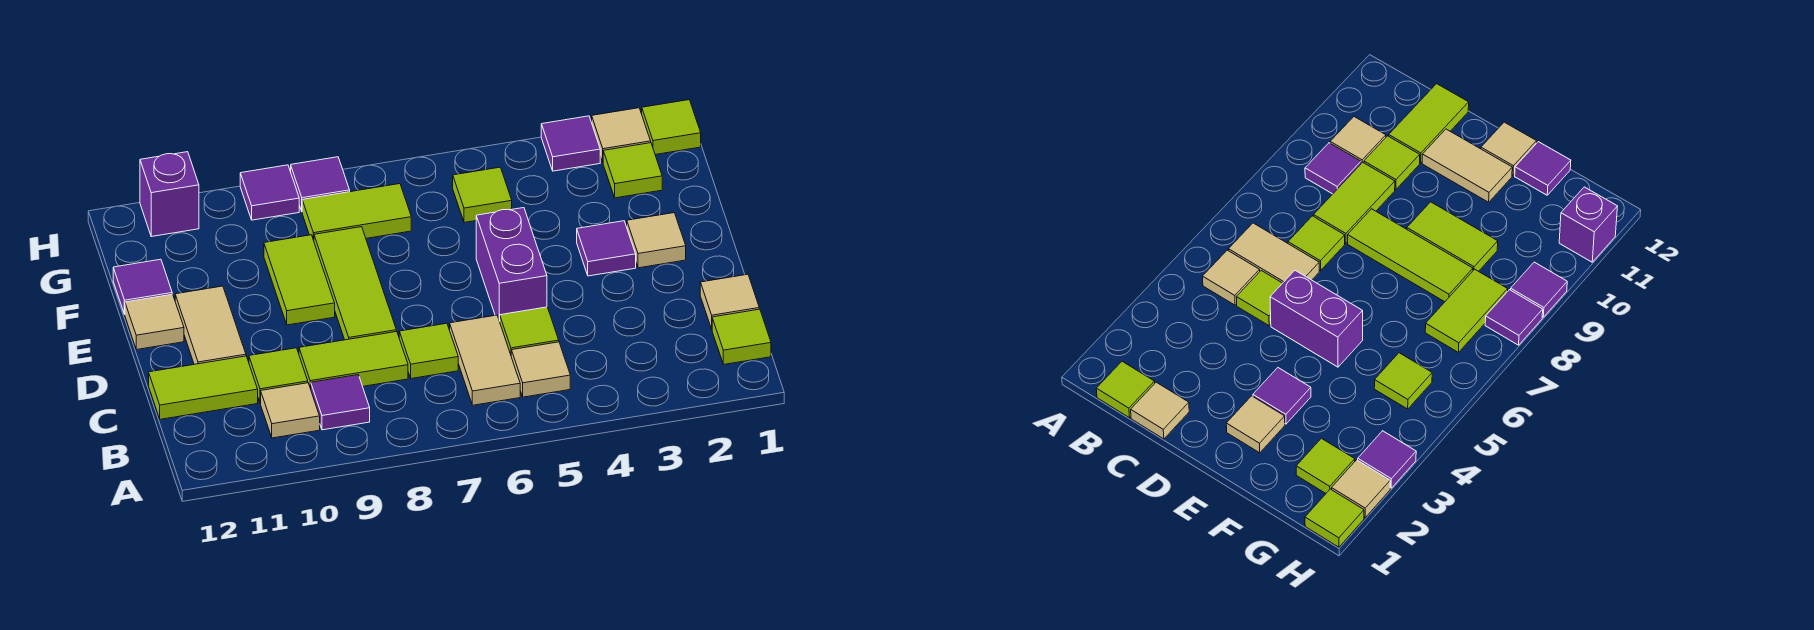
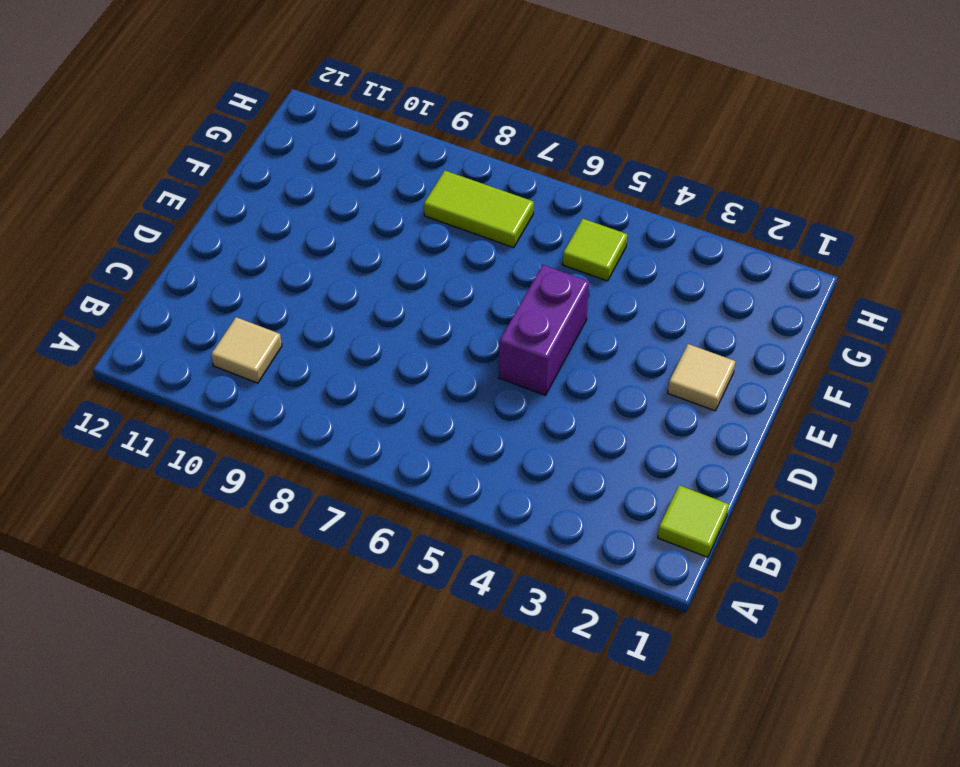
none -> tan 1x1 tile [511,342,570,397]
none -> tan 1x2 tile [450,315,520,405]
none -> purple 1x1 tile [311,375,370,430]

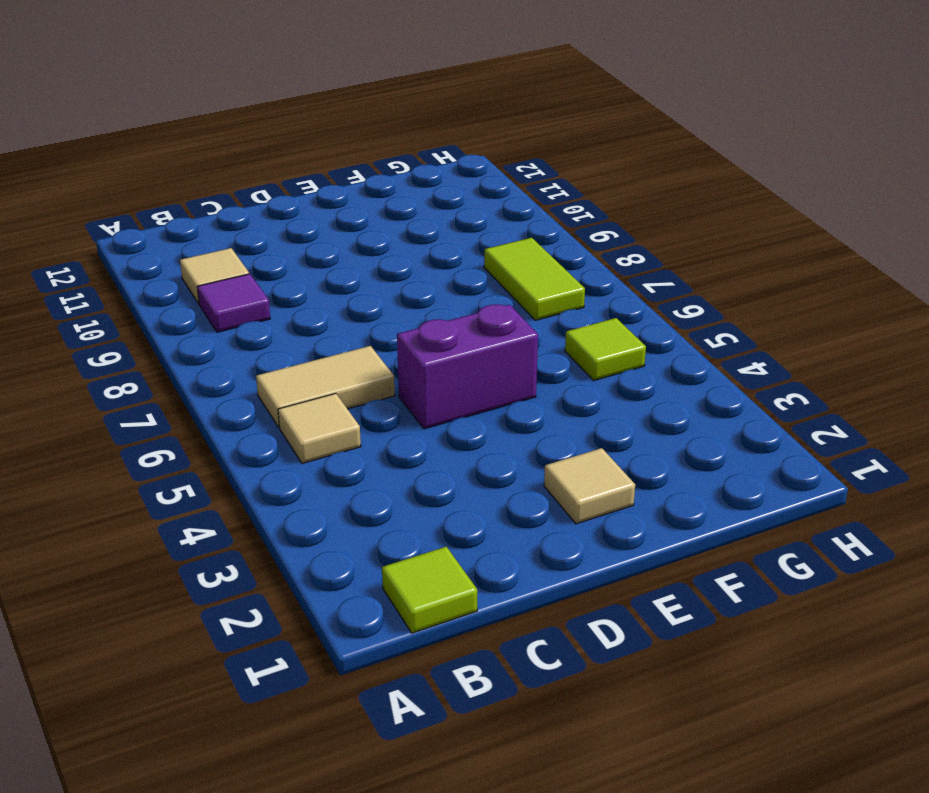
none -> tan 1x1 tile [700,274,759,329]
none -> lime 1x1 tile [500,307,559,354]
none -> lime 1x1 tile [399,323,458,379]

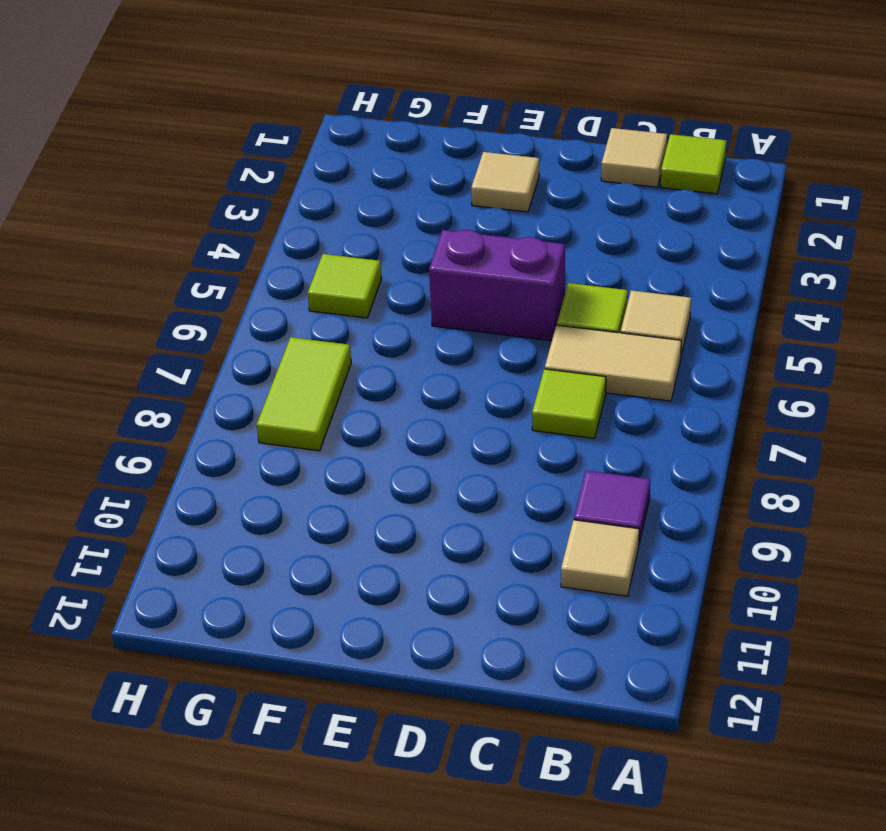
none -> lime 1x2 tile [299,331,408,389]
none -> lime 1x1 tile [249,348,308,403]
none -> lime 1x2 tile [149,356,258,419]

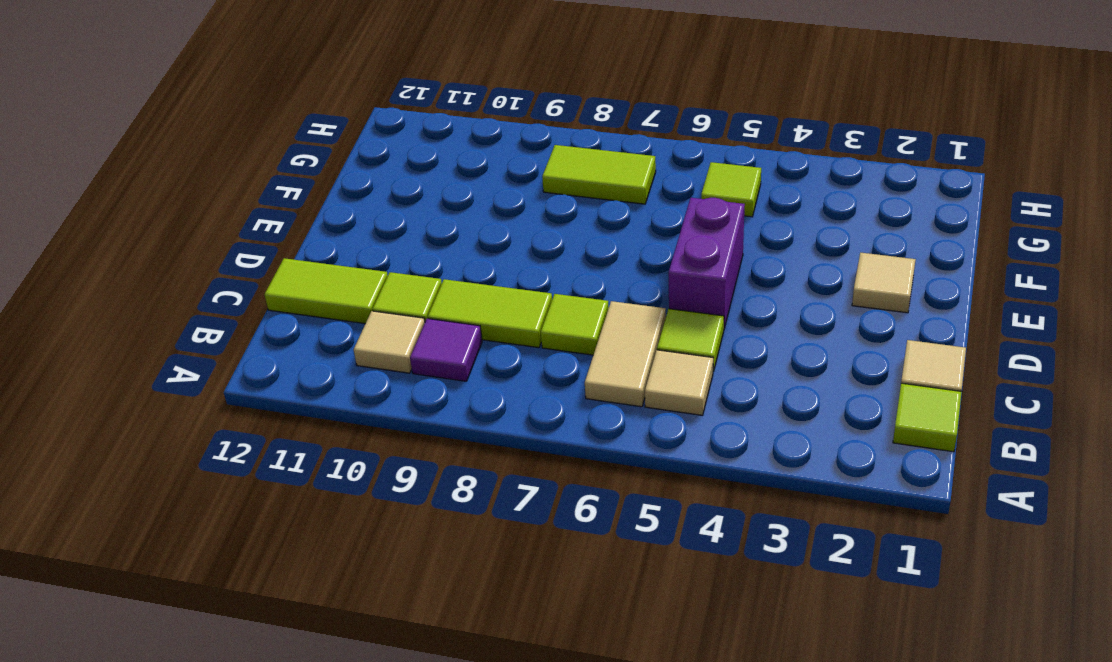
none -> lime 1x3 tile [314,227,396,340]
none -> tan 1x2 tile [175,286,246,364]
none -> purple 1x1 tile [577,221,636,276]

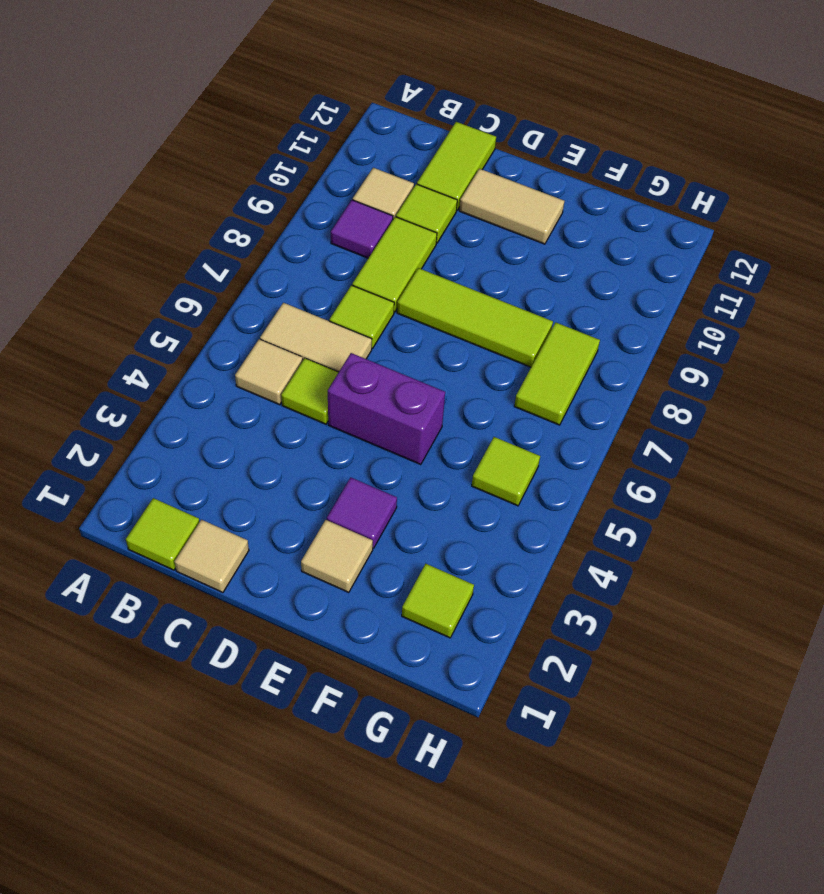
none -> lime 1x2 tile [264,235,335,325]
none -> tan 1x1 tile [125,294,184,350]
none -> purple 1x1 tile [113,259,172,314]

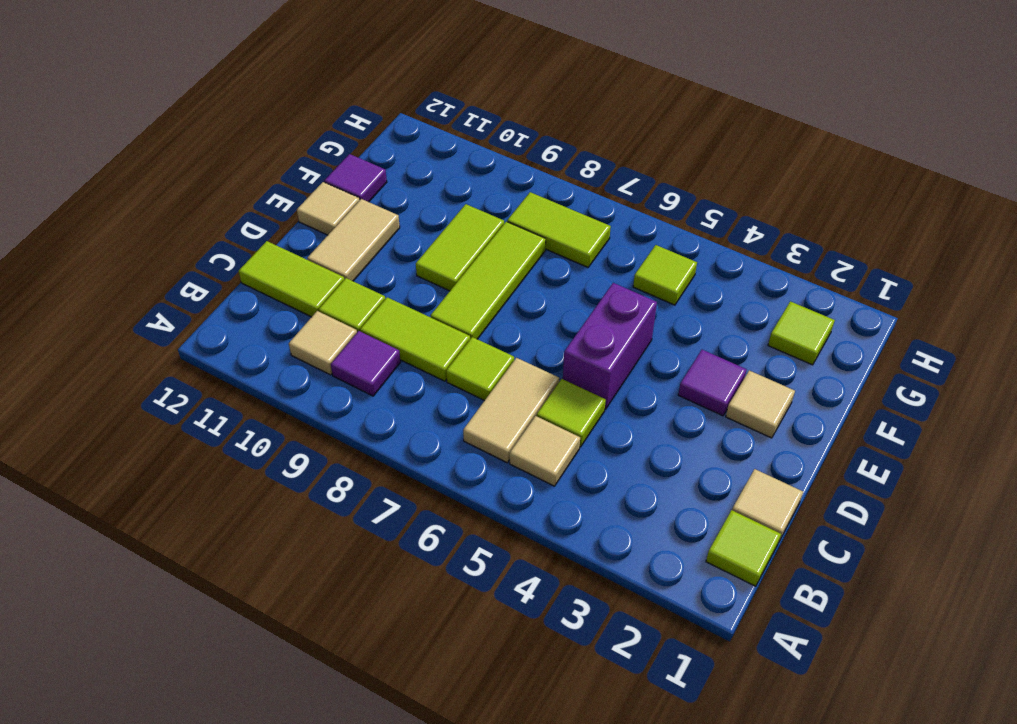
none -> lime 1x1 tile [642,100,701,155]
none -> tan 1x1 tile [592,108,651,162]
none -> purple 1x1 tile [541,116,600,171]

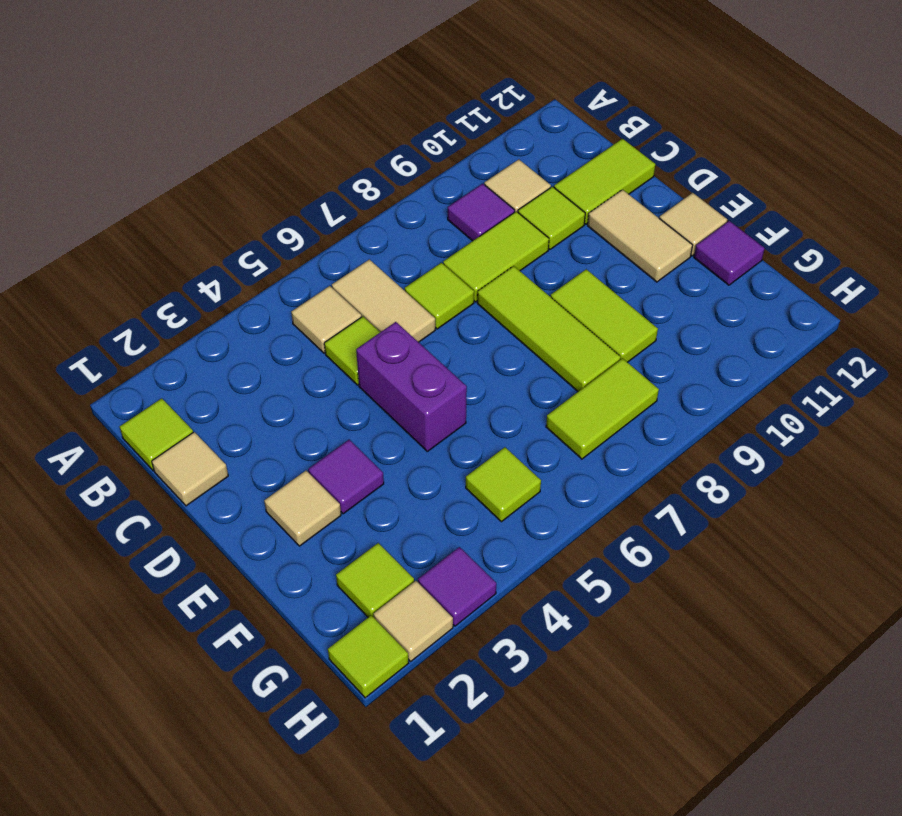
none -> purple 1x1 tile [291,157,350,211]
none -> purple 1x1 tile [240,165,299,220]
none -> purple 1x1 brick [140,152,199,237]

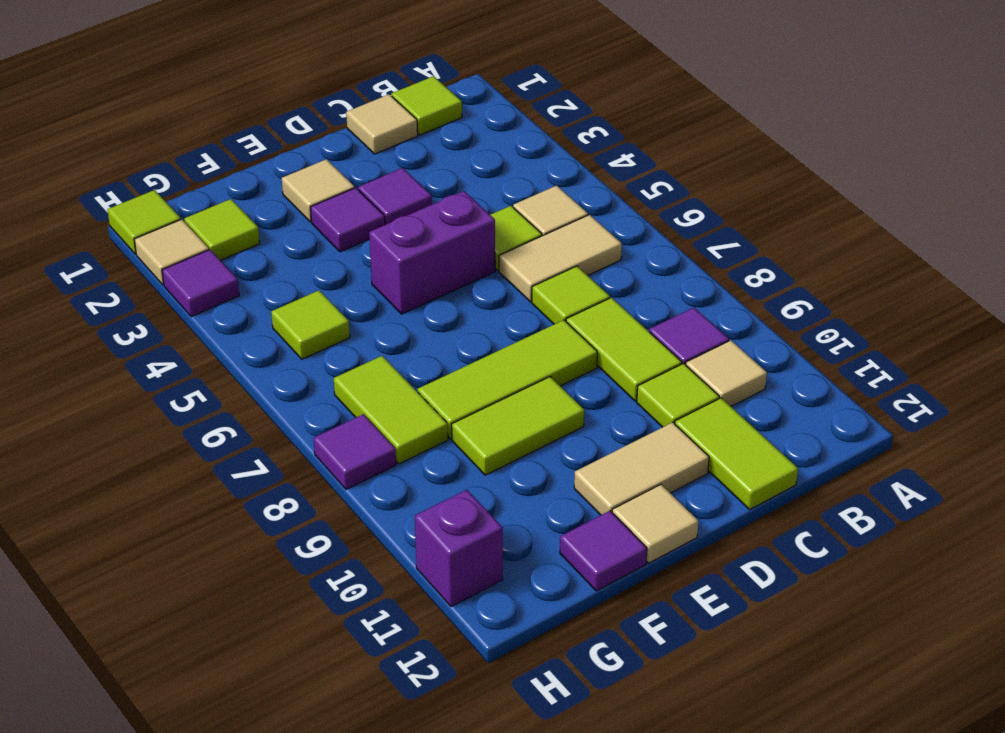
purple 1x1 tile [358,168,432,225] -> purple 1x1 tile moved to [240,165,299,220]

